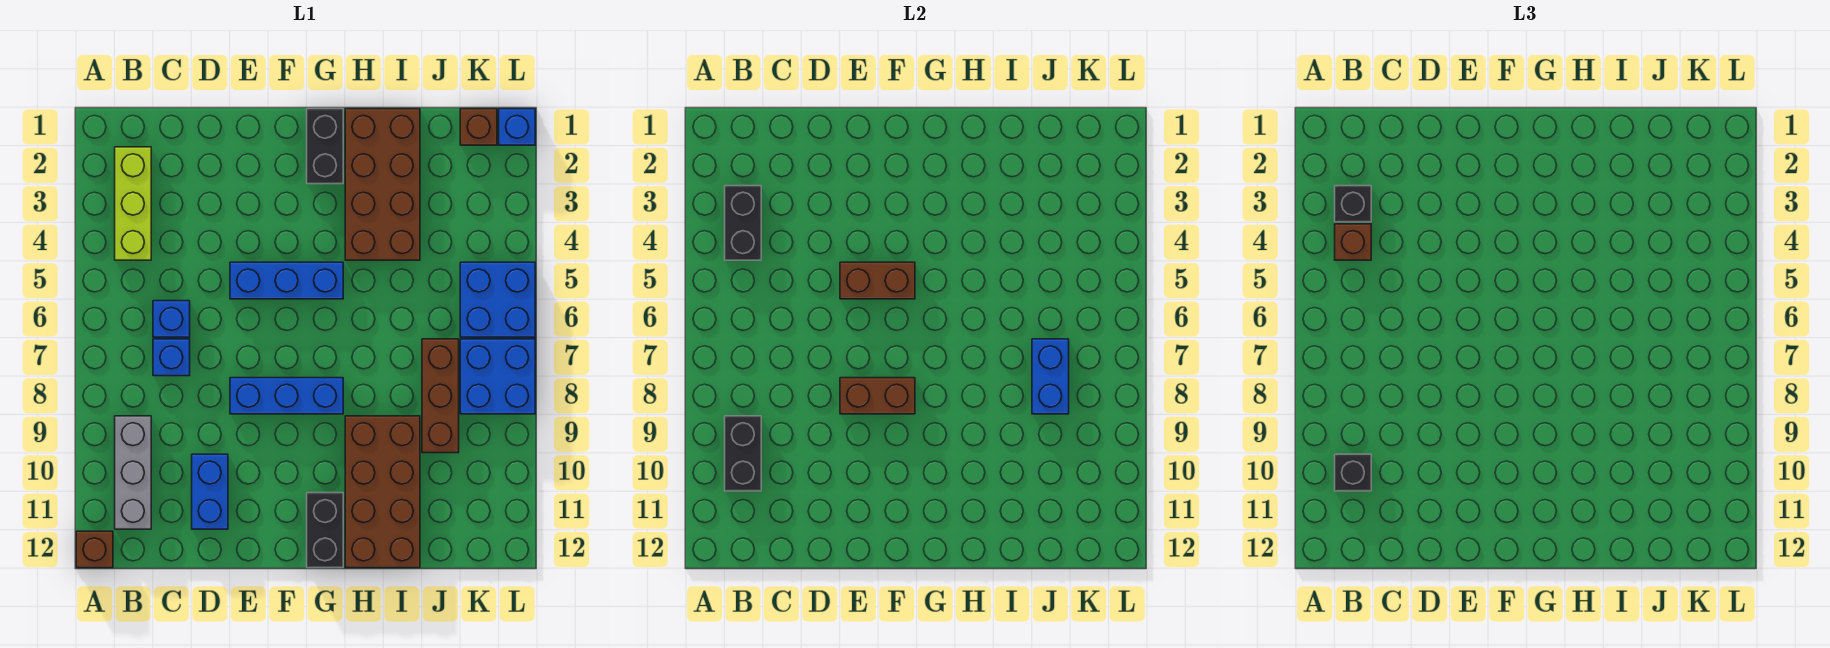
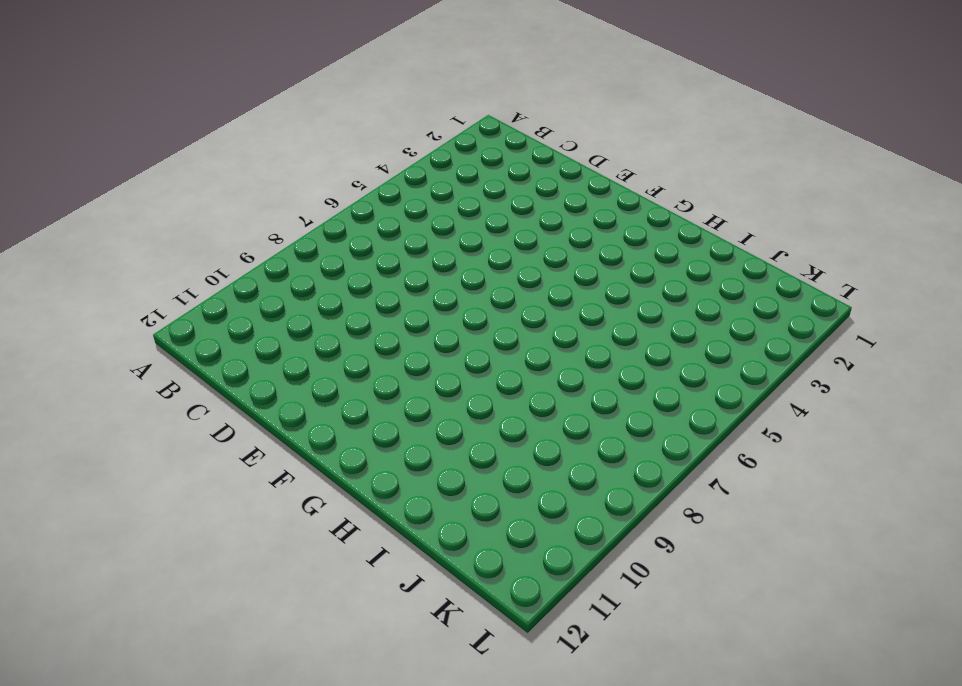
none -> brown 1x1 brick [76,531,113,568]
none -> lime 1x3 brick [115,147,151,260]
none -> grey 1x3 brick [115,416,151,529]

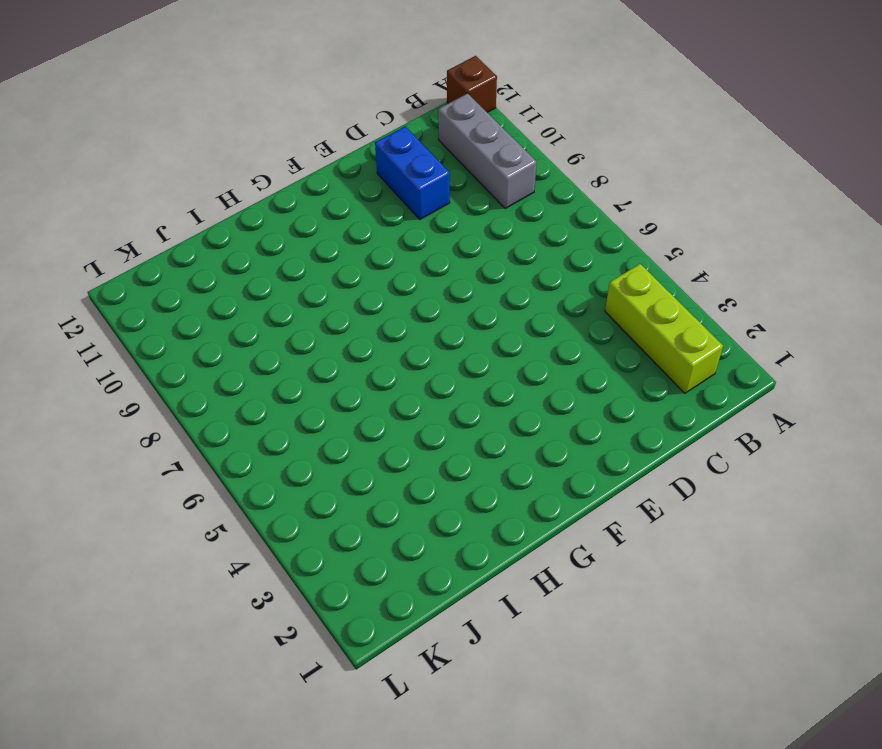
none -> blue 1x1 brick [153,301,190,337]
none -> blue 1x1 brick [153,339,190,376]
none -> blue 1x3 brick [230,262,343,299]

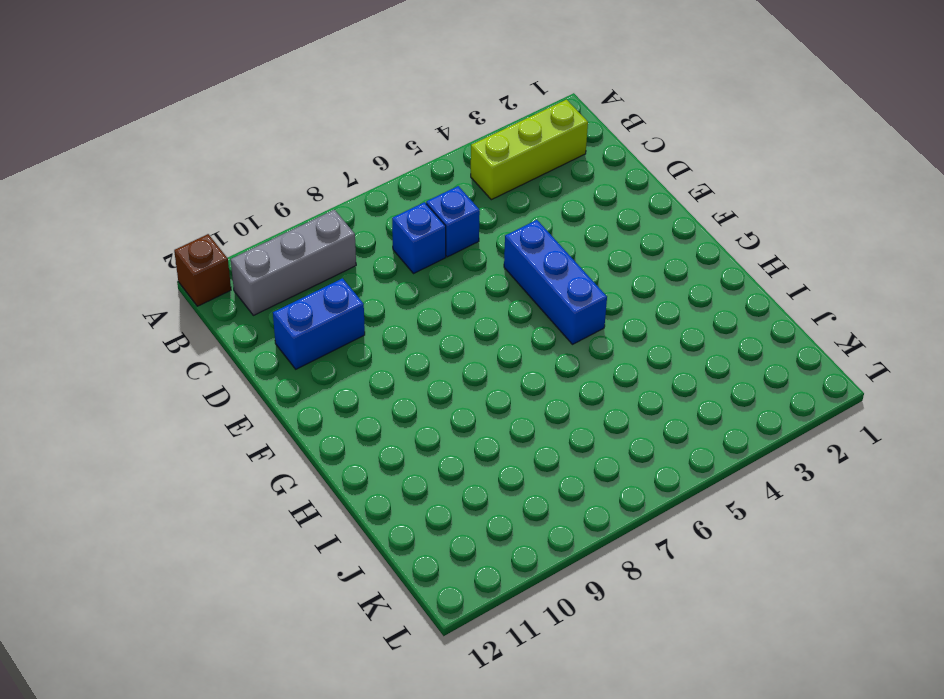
none -> blue 1x3 brick [230,378,343,414]
none -> black 1x2 brick [307,109,343,184]
none -> black 1x2 brick [307,493,343,568]

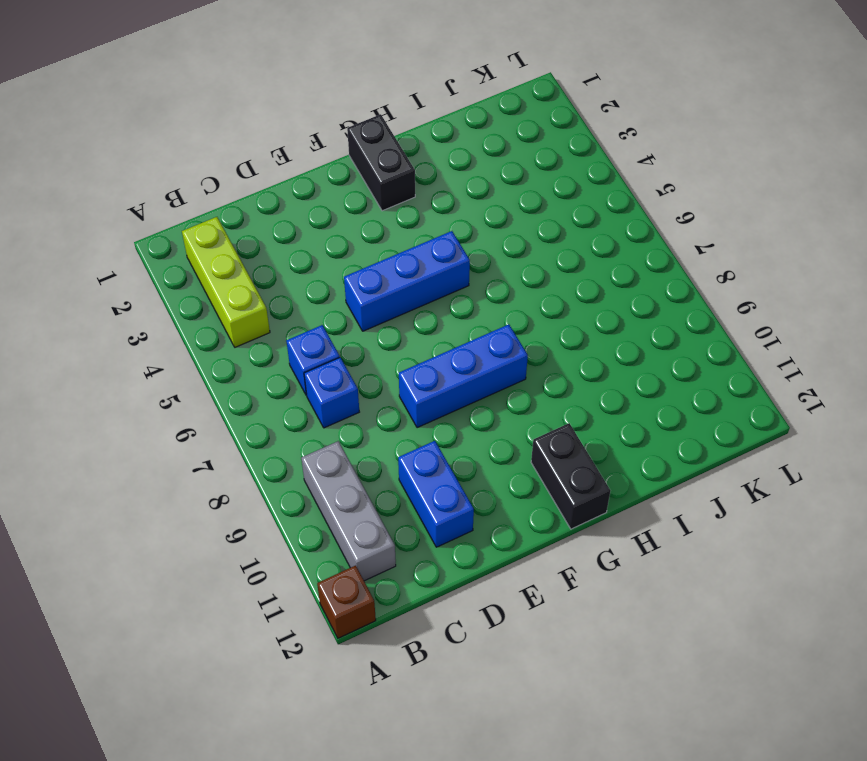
none -> brown 2x4 brick [345,109,420,260]
none -> brown 2x4 brick [345,416,420,568]
none -> brown 1x3 brick [422,339,459,453]

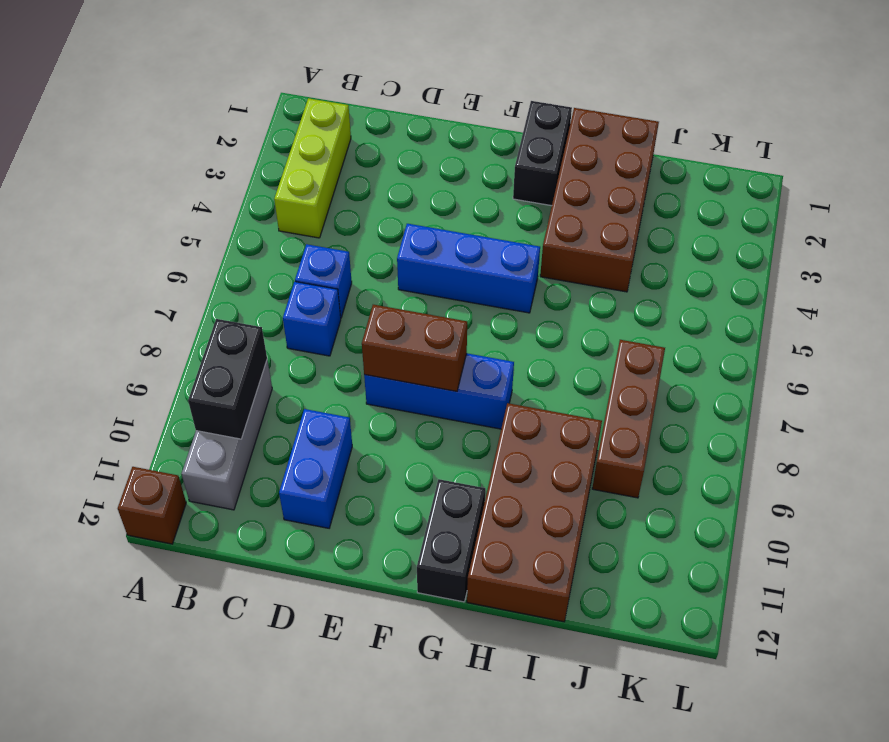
none -> brown 1x1 brick [460,109,497,145]
none -> blue 2x2 brick [460,262,535,337]
none -> blue 2x2 brick [460,339,535,414]

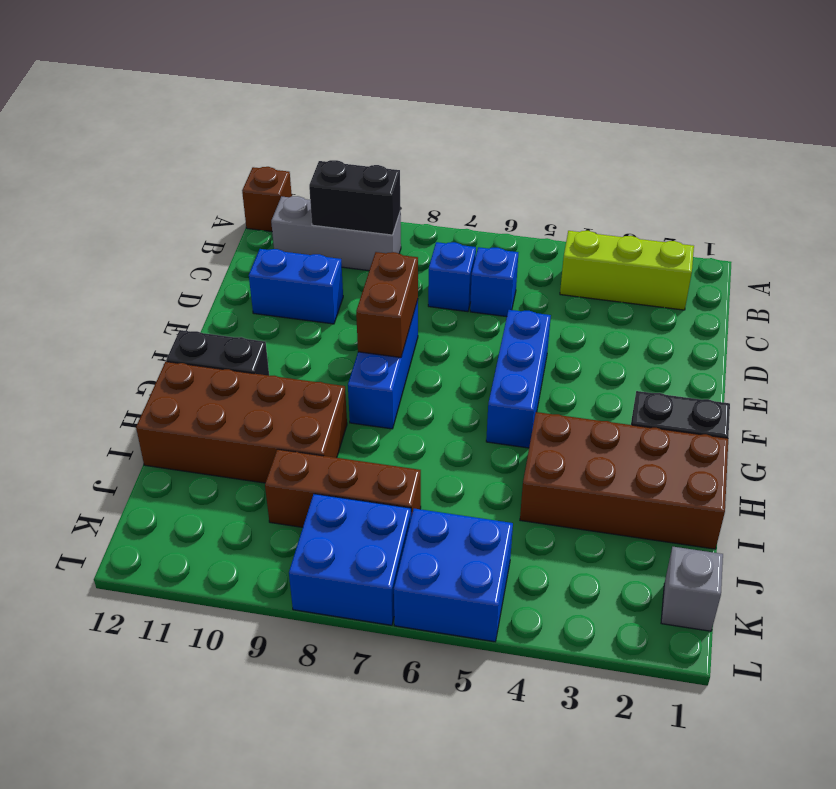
grey 1x1 brick [661,547,723,631] -> brown 1x1 brick [460,109,497,145]
none -> blue 1x1 brick [499,109,535,145]
none -> black 1x2 brick [725,186,761,260]
none -> brown 1x2 brick [840,262,915,299]

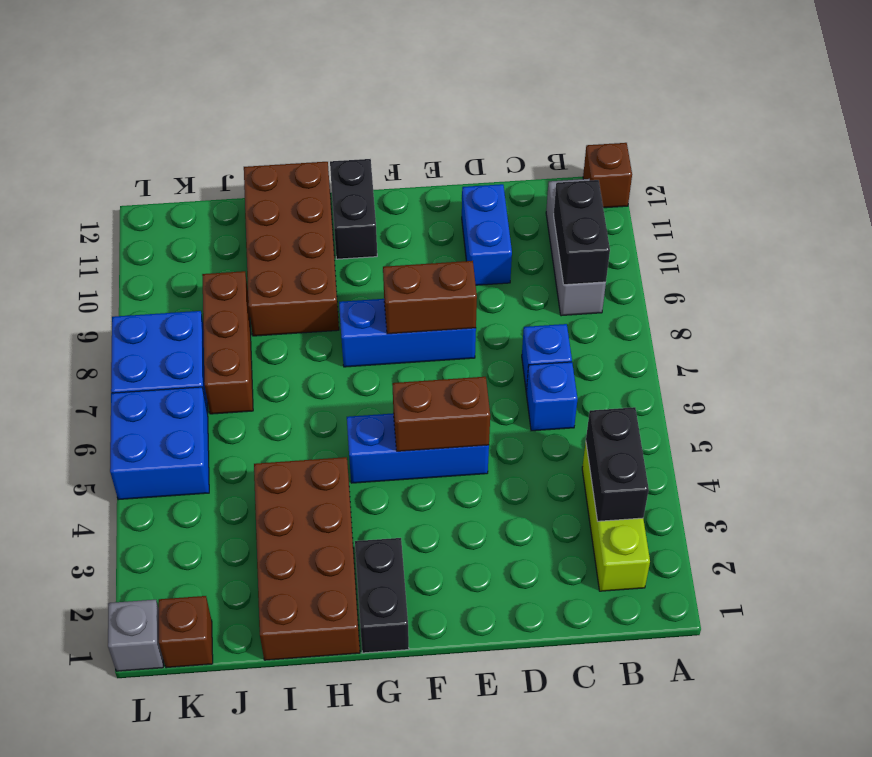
grey 1x1 brick [108,600,163,671] -> blue 1x1 brick [499,109,535,145]
none -> blue 1x2 brick [1032,339,1069,414]
none -> black 1x1 brick [1335,186,1371,222]
none -> brown 1x1 brick [1335,224,1371,260]

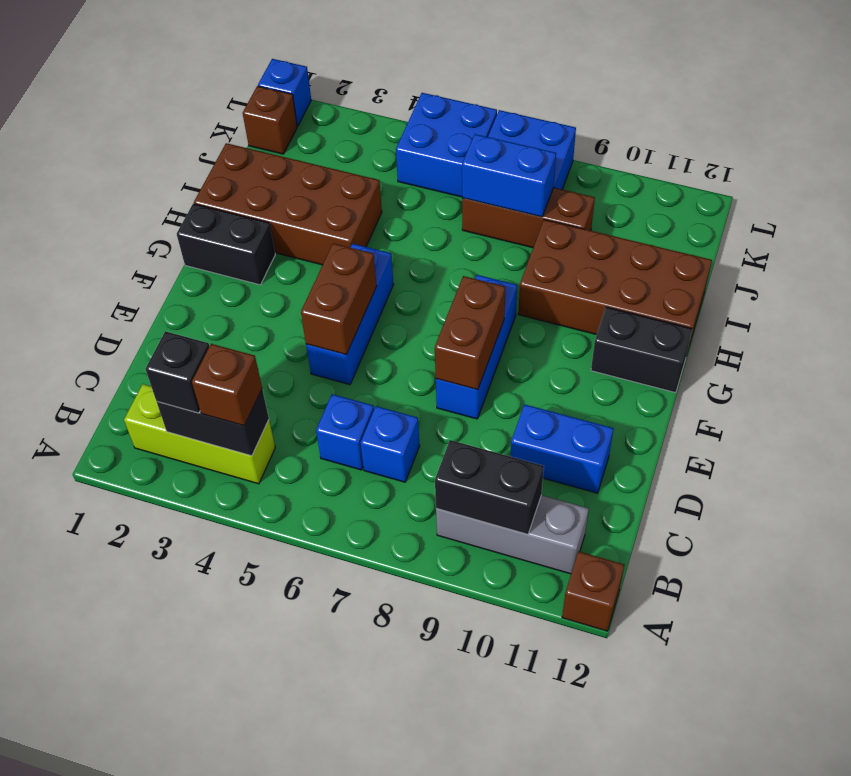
none -> black 1x1 brick [1335,454,1371,491]

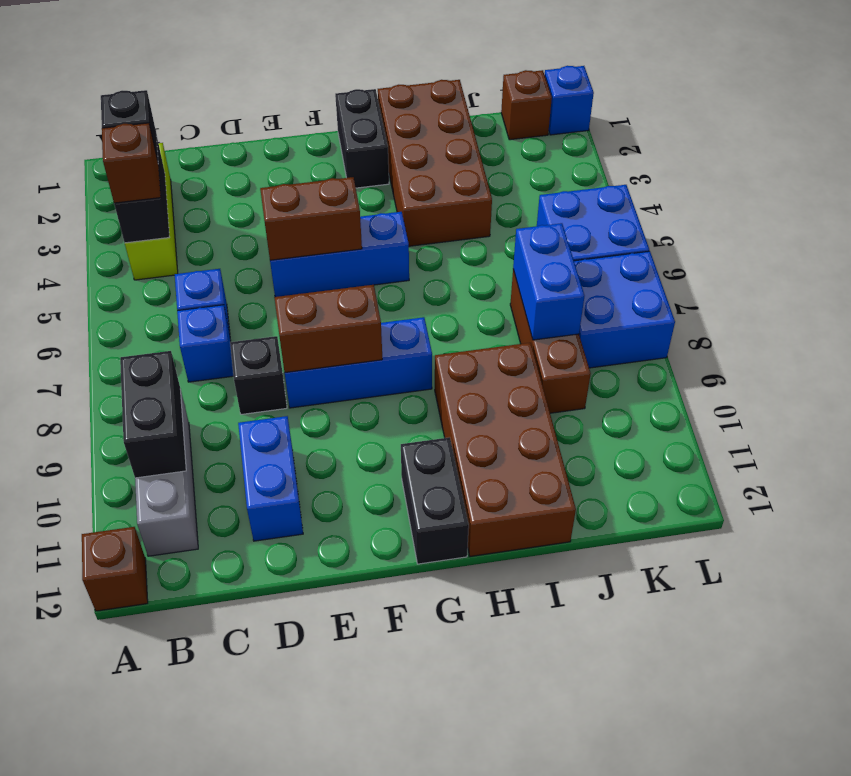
black 1x1 brick [230,336,287,414] -> black 1x1 brick moved to [1335,454,1371,491]

